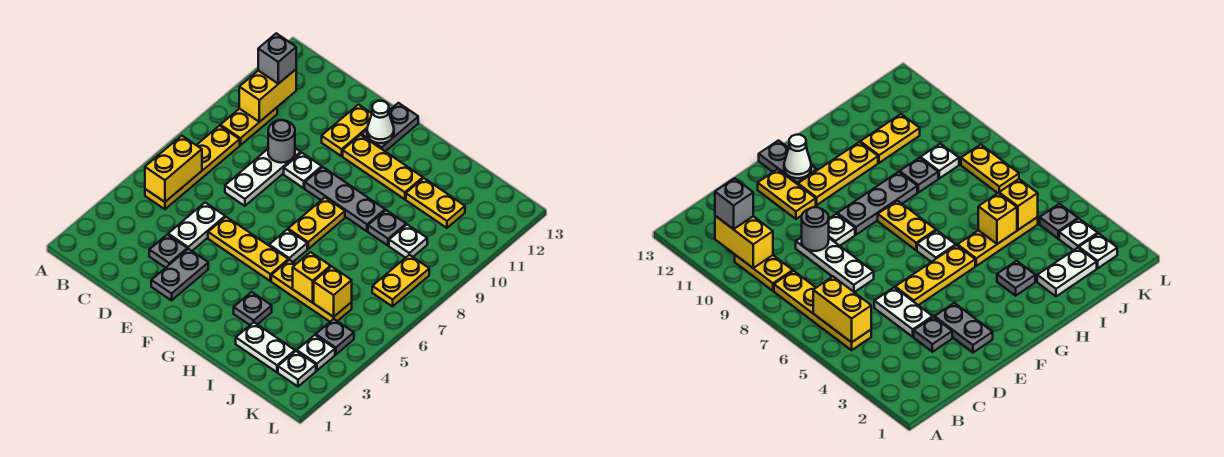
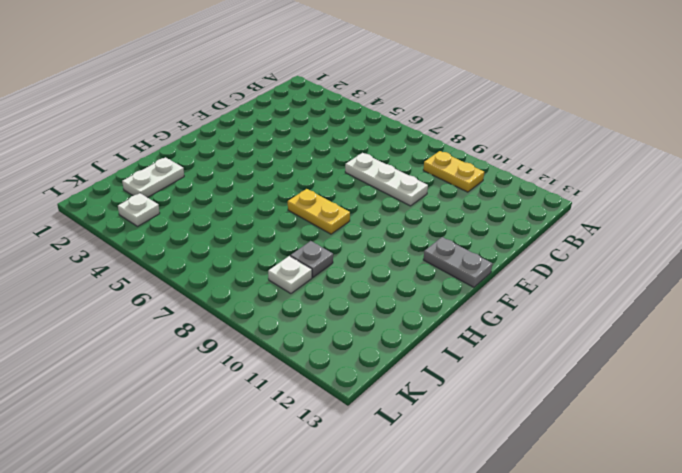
none -> yellow 1x4 plate [145,126,240,209]
none -> grey 1x1 plate [149,234,187,268]
none -> white 1x2 plate [168,203,225,251]
none -> grey 1x2 plate [151,249,208,300]

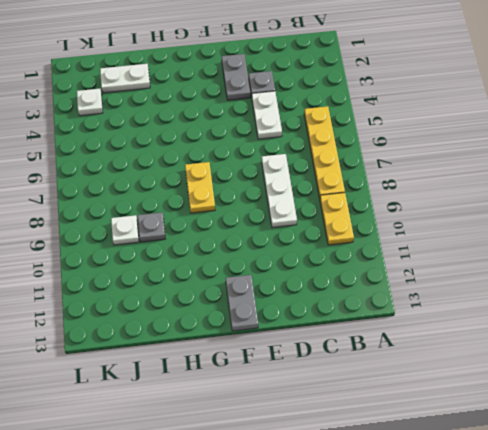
none -> yellow 1x3 plate [208,217,288,281]
none -> white 1x1 plate [284,153,322,188]
none -> yellow 1x2 plate [322,105,372,156]
none -> grey 1x3 plate [305,167,385,231]

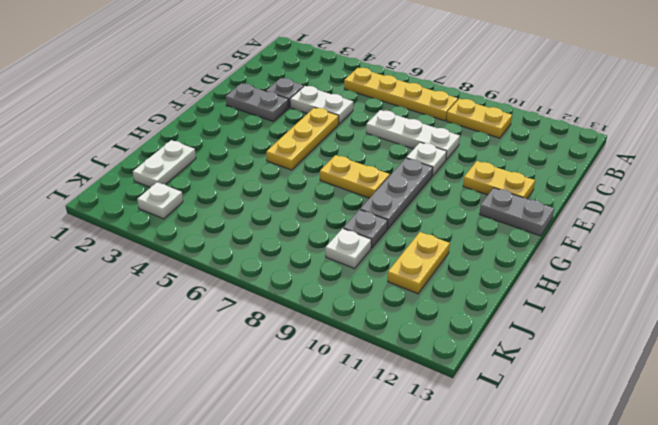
none -> yellow 1x3 plate [343,135,423,199]
none -> white 1x1 plate [269,229,307,262]
none -> grey 1x1 plate [234,292,272,325]
none -> yellow 1x3 plate [271,260,352,322]

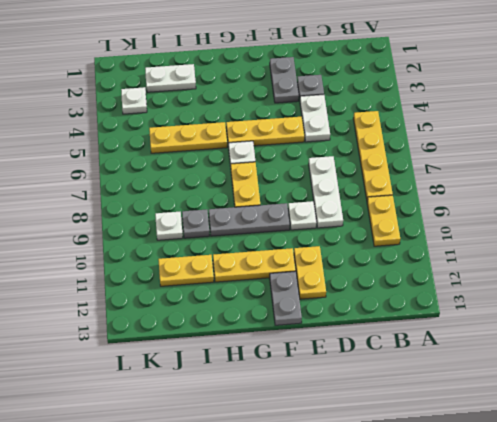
none -> grey 1x1 plate [234,292,272,325]
none -> white 1x1 plate [278,351,316,387]
none -> grey 1x1 plate [316,319,354,355]
none -> yellow 1x2 plate [372,255,429,307]

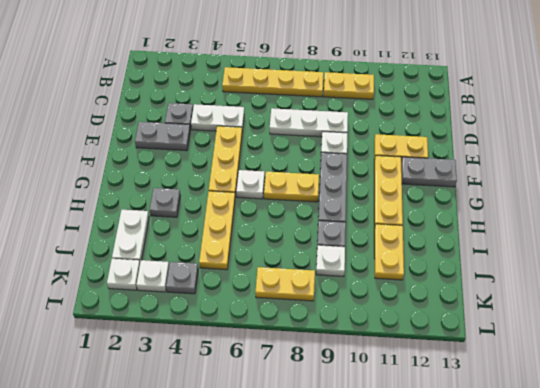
none -> yellow 1x2 brick [145,136,202,202]
none -> yellow 1x2 brick [239,69,296,122]
none -> grey 1x1 round brick [268,120,295,163]
none -> white 1x1 cone [367,101,394,143]

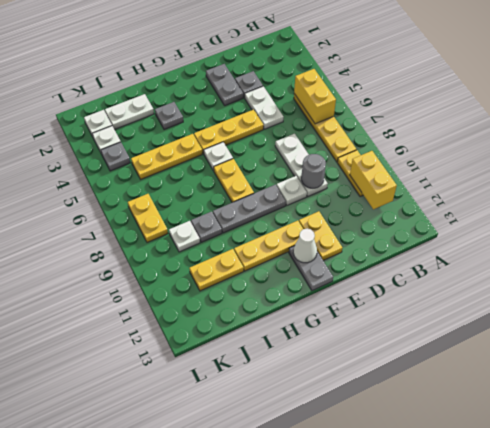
none -> yellow 1x1 brick [293,252,331,303]
none -> yellow 1x1 brick [314,266,352,317]
none -> grey 1x1 brick [258,33,296,84]

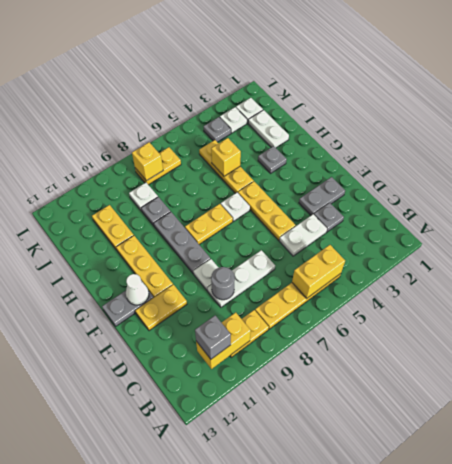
yellow 1x1 brick [132,142,163,181] -> yellow 1x1 brick moved to [314,266,352,317]

